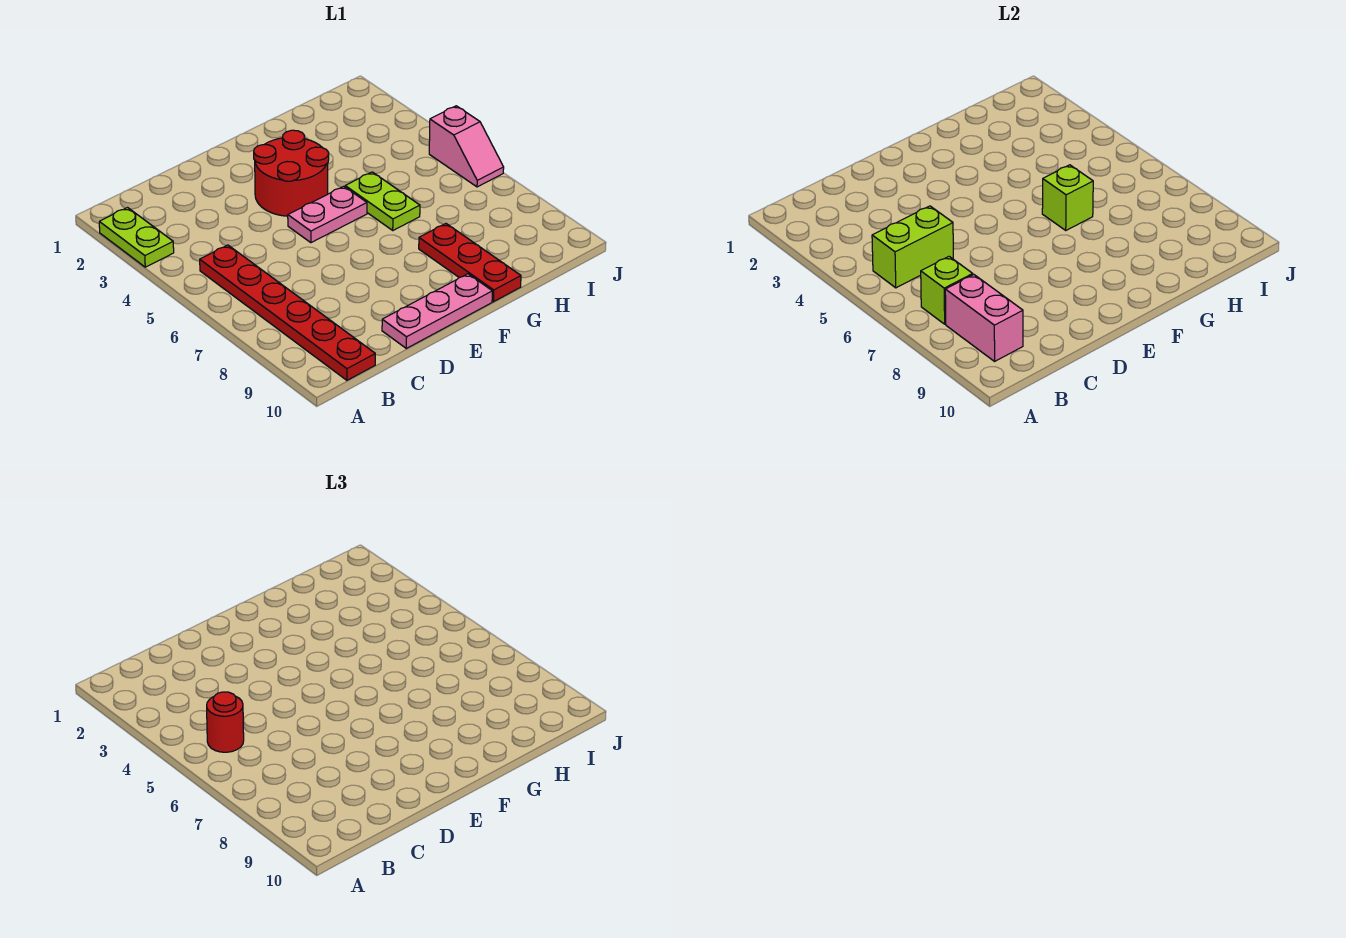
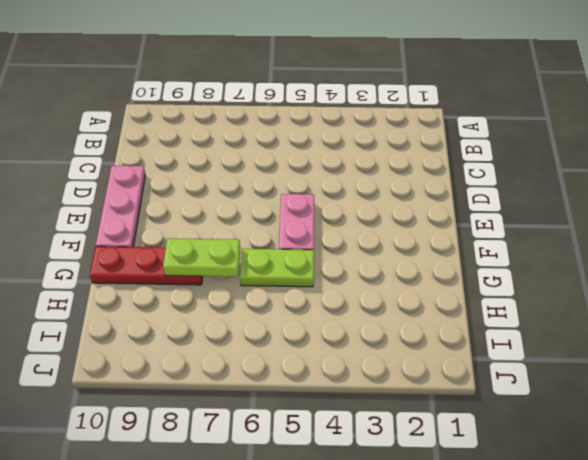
lime 1x2 plate [163,238,240,277] -> lime 1x2 plate moved to [99,208,174,267]
none -> red 1x6 plate [200,245,375,380]
none -> red 2x2 round brick [254,130,329,216]
none -> pink 1x2 slope [429,106,504,187]

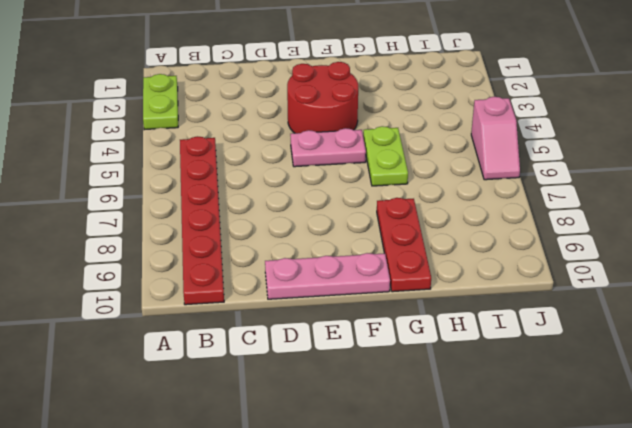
none -> lime 1x2 brick [872,206,953,288]
none -> lime 1x1 brick [921,257,973,324]
none -> pink 1x2 brick [945,275,1023,361]

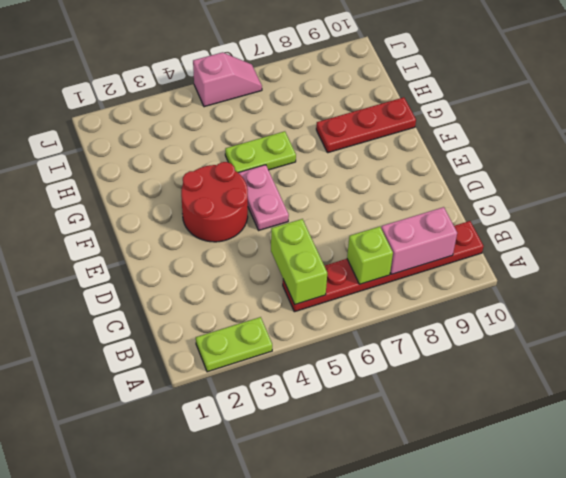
none -> pink 1x3 plate [382,274,492,348]
none -> lime 1x1 brick [1042,165,1093,230]
none -> red 1x1 round brick [207,692,244,752]

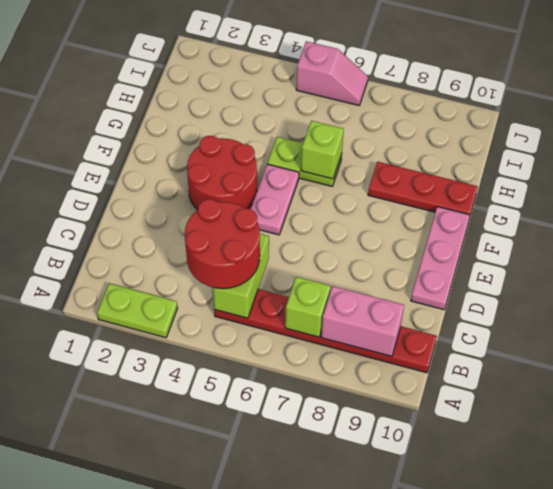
red 2x2 round brick [185,199,260,289] -> red 1x1 round brick [207,692,244,752]

